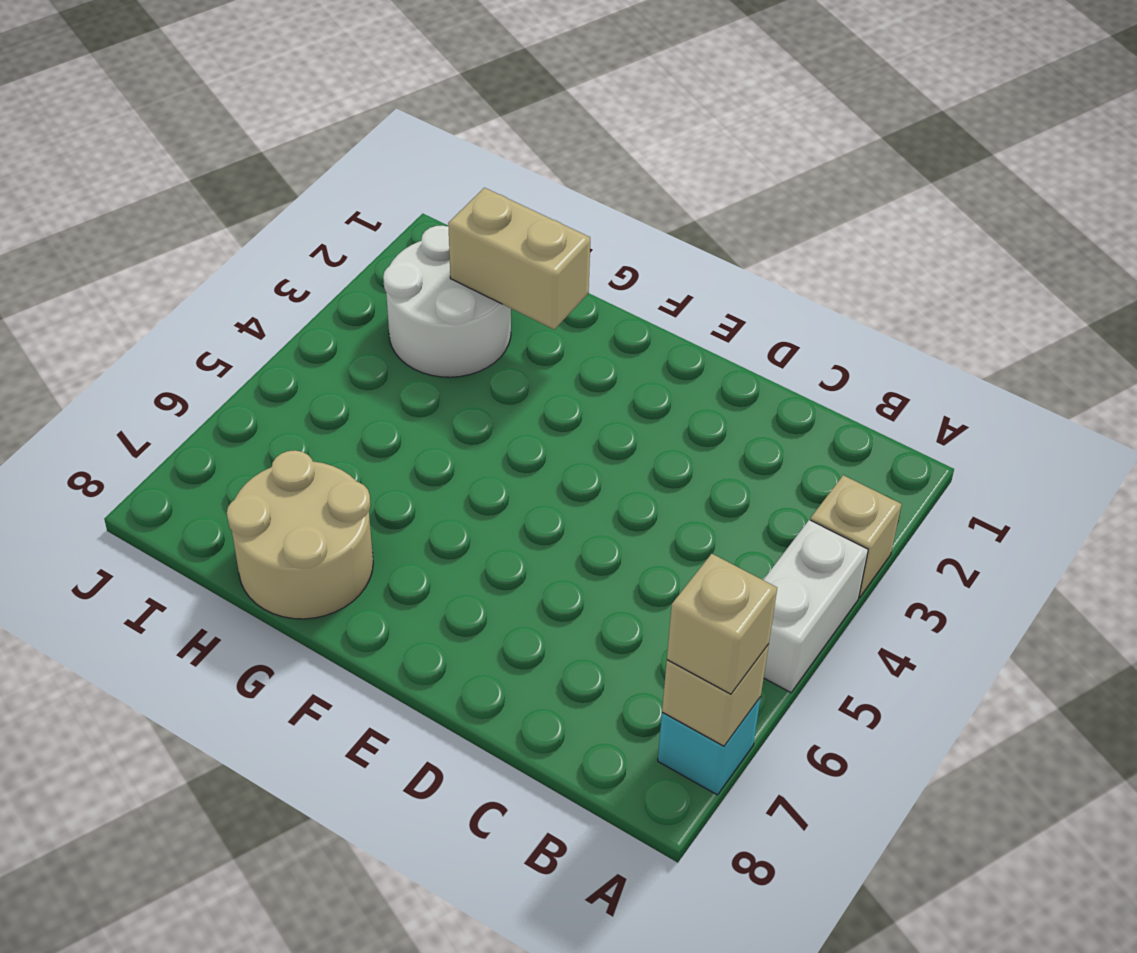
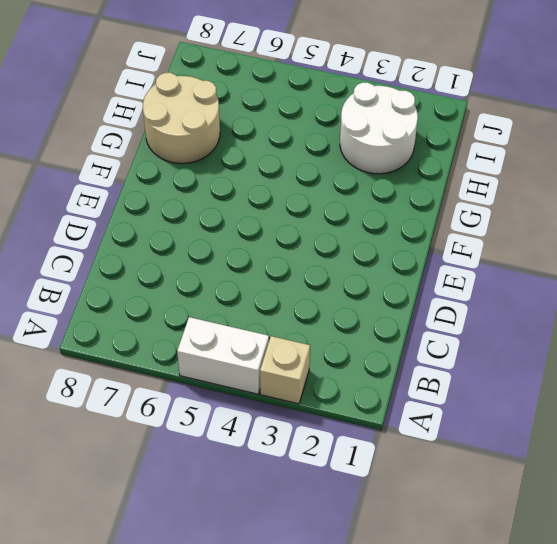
none -> cyan 1x1 brick [658,697,761,795]
none -> tan 1x1 brick [662,644,769,746]

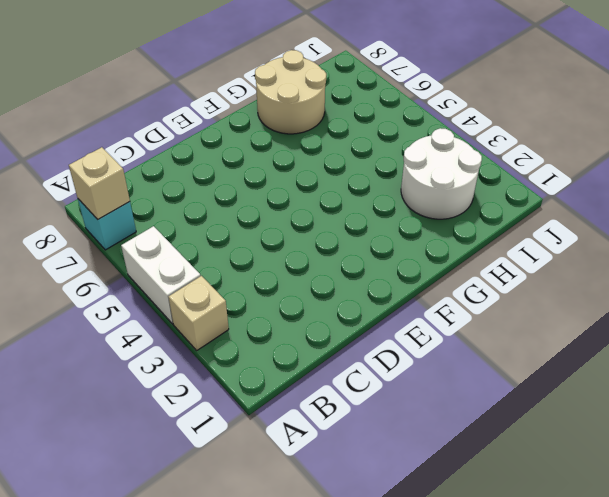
none -> tan 1x2 brick [448,188,590,329]
none -> tan 1x1 brick [667,554,777,694]

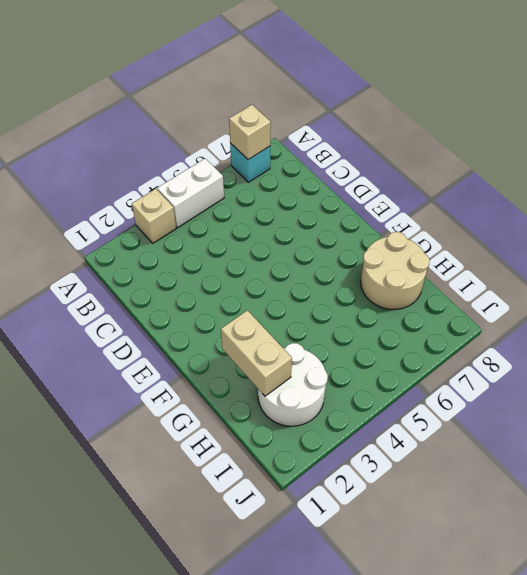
none -> tan 1x1 brick [667,554,777,694]

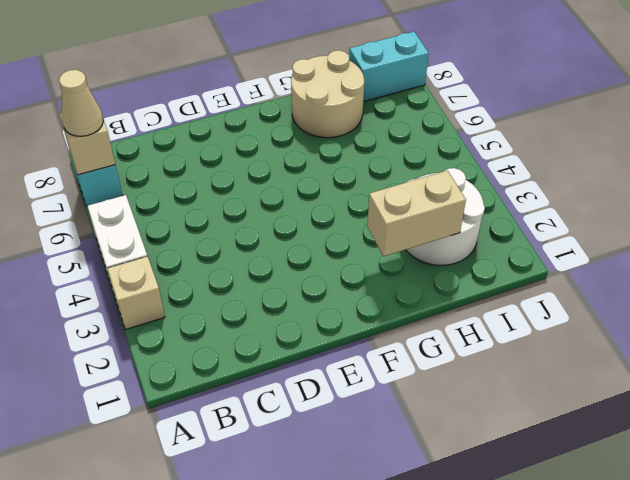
tan 1x1 cone [59,70,103,136] -> tan 1x1 brick [667,554,777,694]
cyan 1x2 brick [349,32,429,102] -> none

